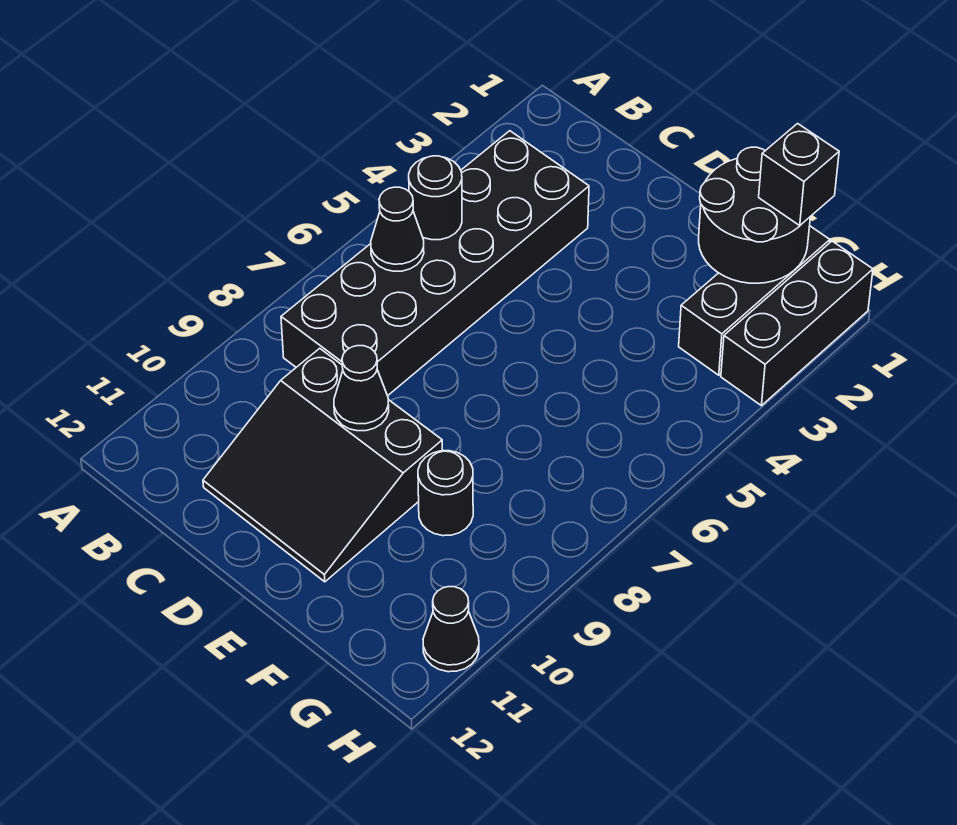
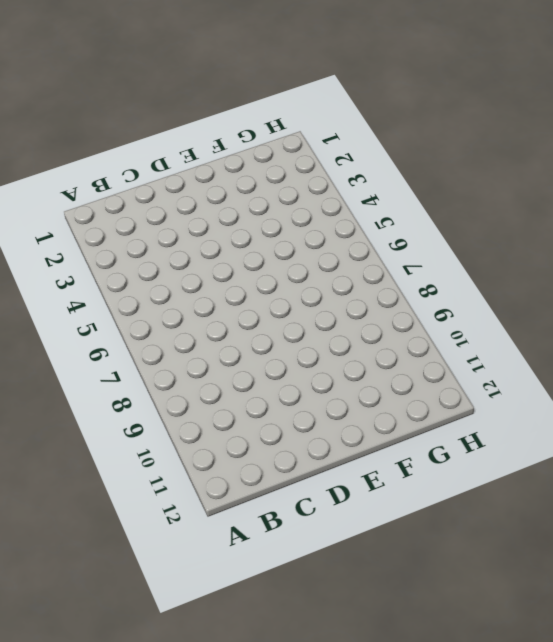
none -> black 2x6 brick [281,131,589,396]
none -> black 3x3 slope [203,348,442,582]

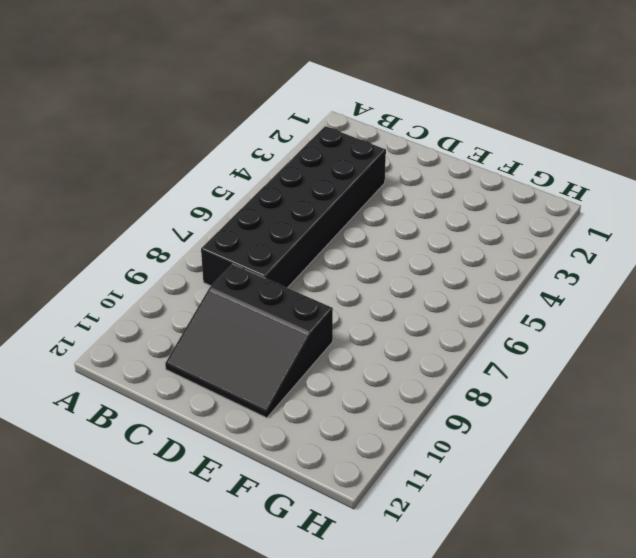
none -> black 1x1 round brick [418,451,473,536]
none -> black 1x3 brick [679,226,830,375]

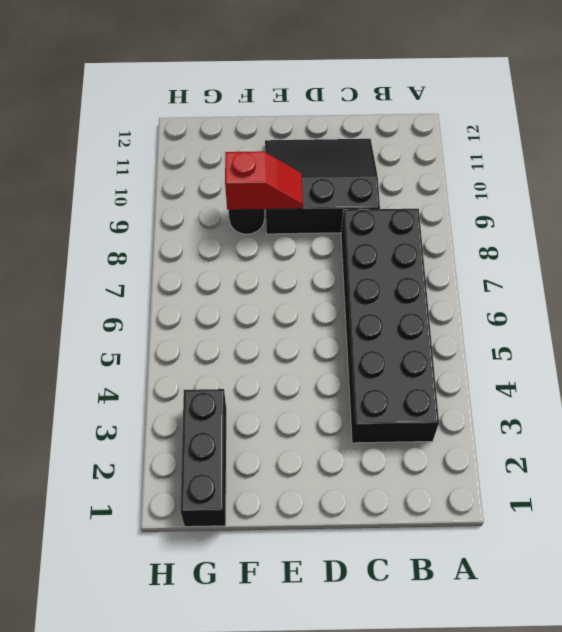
red 1x2 slope [225,151,303,210] -> none
none -> black 1x3 brick [721,241,873,406]
none -> black 1x1 cone [423,587,479,672]

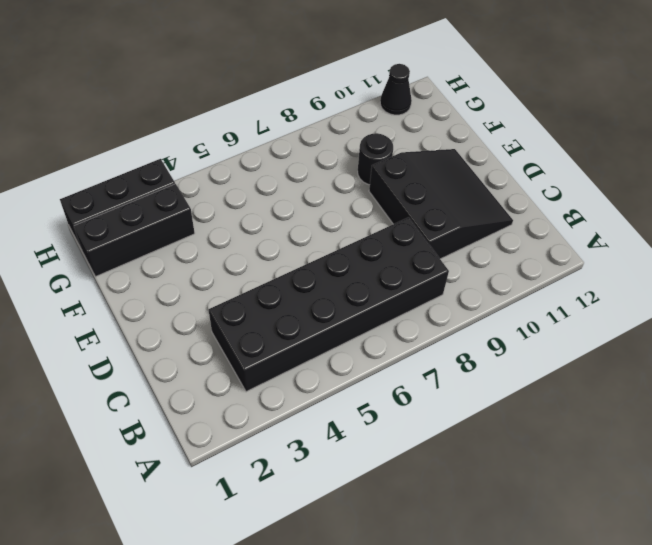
none -> black 1x1 round brick [409,156,462,240]
none -> black 1x1 cone [371,187,424,271]

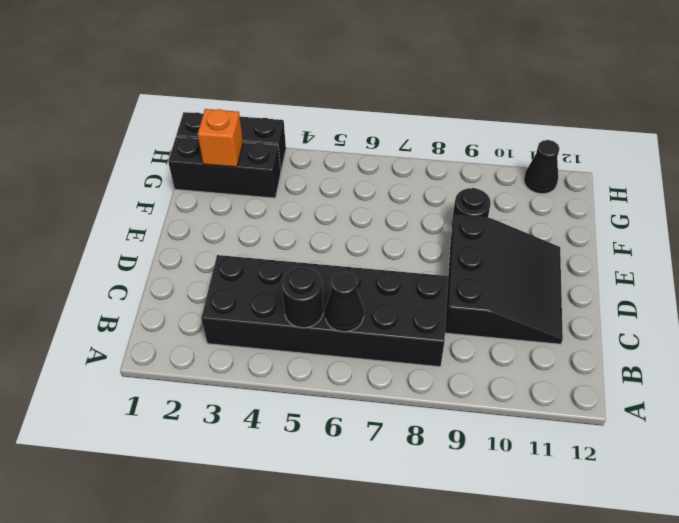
orange 1x1 brick [198,109,243,167] -> black 2x2 round brick [699,147,810,283]
none -> black 1x1 cone [334,346,389,431]
none -> black 1x1 brick [759,124,839,225]

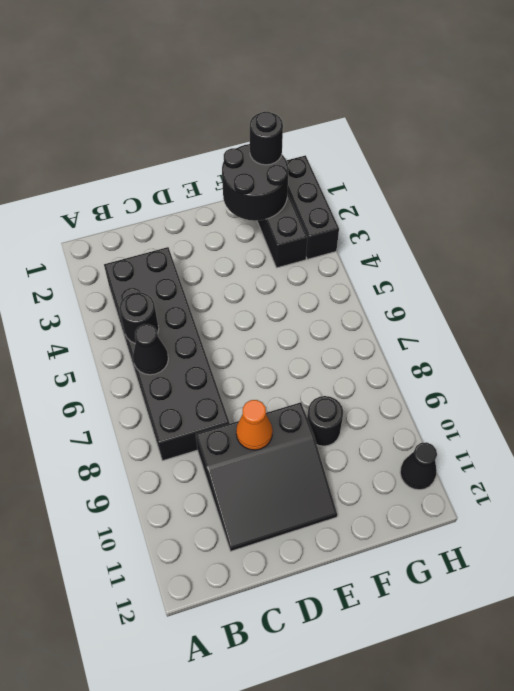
orange 1x1 cone [236,400,273,450] -> black 1x1 cone [334,346,389,431]
black 1x1 round brick [250,112,283,165] -> black 1x1 brick [759,124,839,225]

